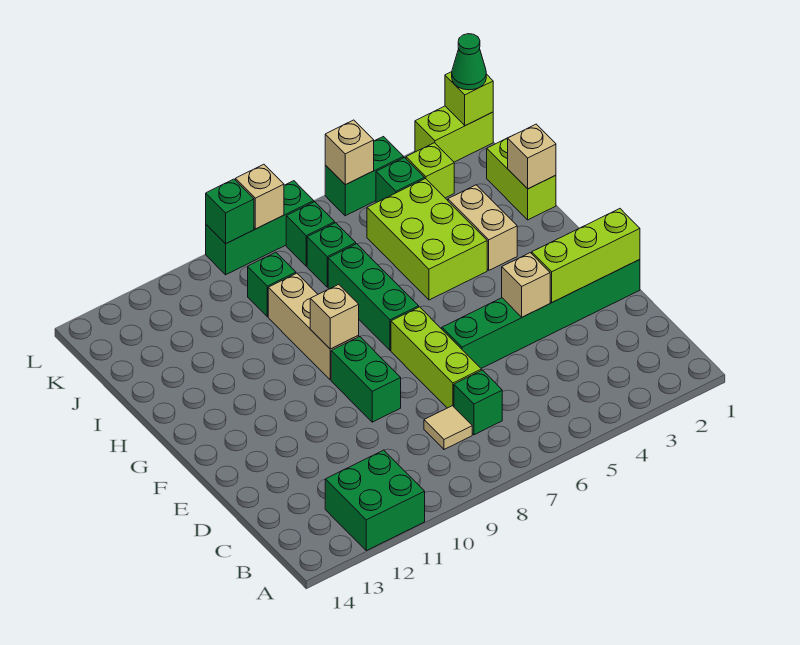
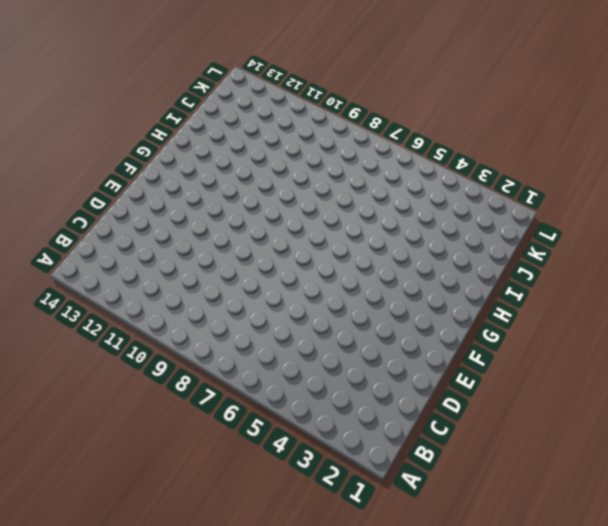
none -> green 2x2 brick [325,450,425,551]
none -> green 1x1 brick [454,370,502,435]
none -> tan 1x1 tile [424,406,472,449]

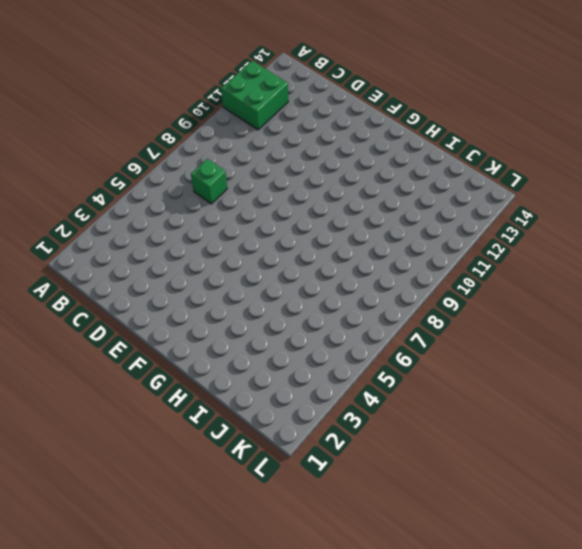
none -> tan 1x1 tile [424,406,472,449]
none -> lime 1x3 brick [391,307,481,408]
none -> green 1x6 brick [442,260,640,368]

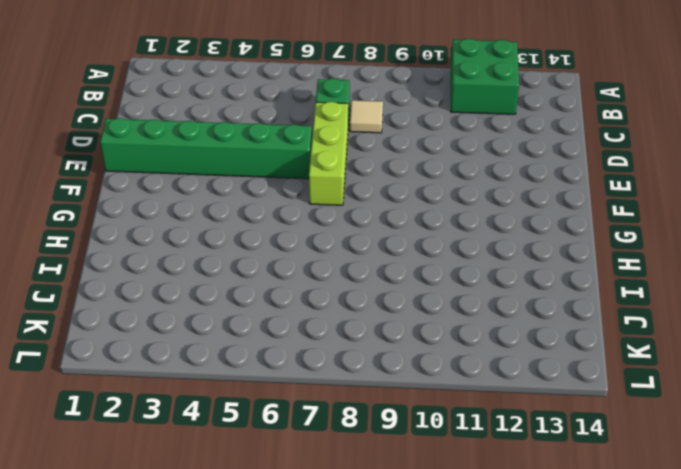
none -> green 1x2 brick [331,337,401,422]
none -> green 1x3 brick [328,244,419,351]
none -> tan 1x3 brick [268,273,359,380]

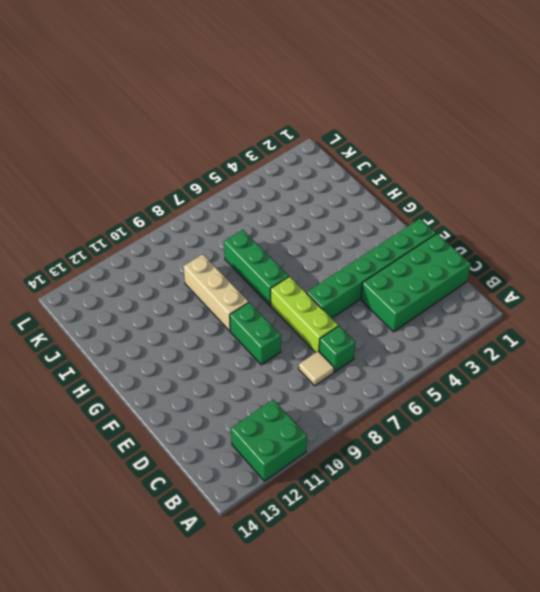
green 2x4 brick [361,234,471,332] -> none
none -> tan 1x2 brick [448,185,517,270]
none -> lime 2x3 brick [367,179,487,300]
none -> lime 1x2 brick [487,138,556,220]

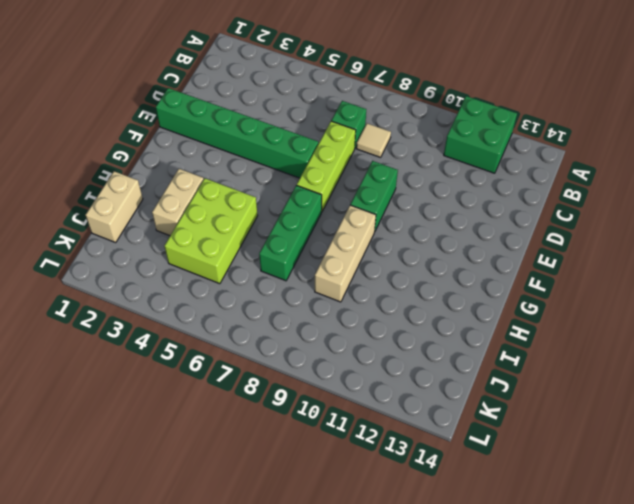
tan 1x2 brick [86,171,143,242] -> lime 1x2 brick [487,138,556,220]
none -> green 1x1 brick [307,223,356,287]
none -> green 1x1 brick [248,252,296,317]
none -> lime 1x1 brick [406,143,454,198]

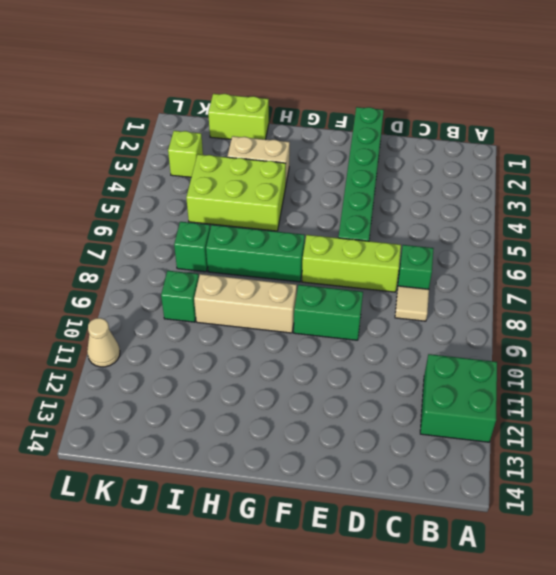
tan 1x1 cone [87,318,120,367] -> none
none -> green 1x1 brick [376,157,425,203]
none -> green 1x1 brick [286,202,335,266]
none -> lime 1x2 brick [415,106,493,162]

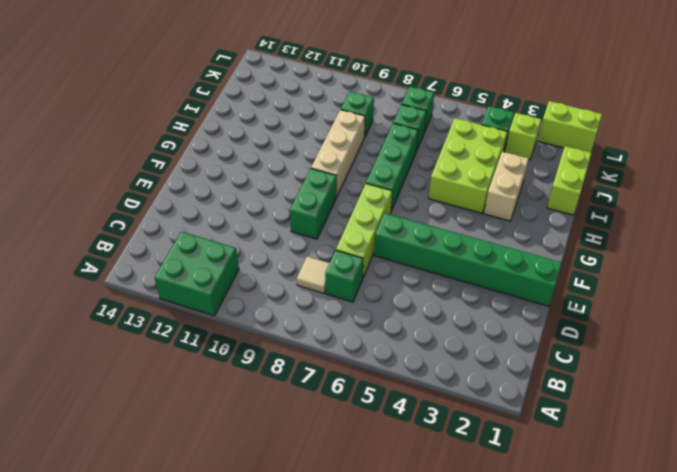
none -> green 1x2 brick [325,137,404,216]
none -> green 1x3 brick [206,181,314,275]
none -> lime 1x3 brick [532,209,640,302]

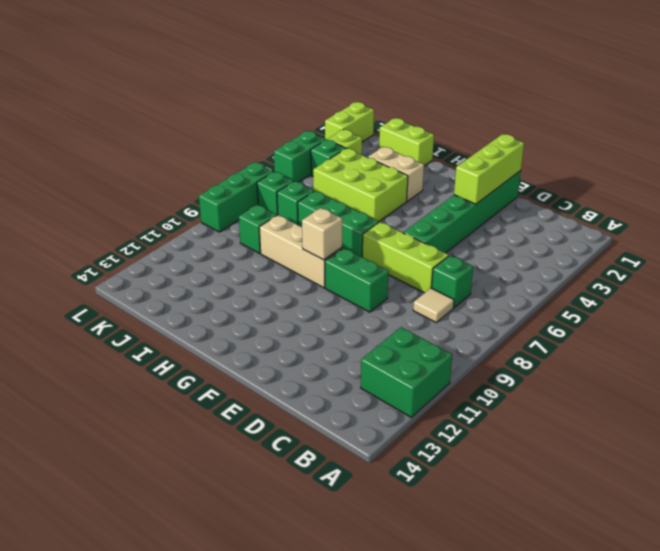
none -> tan 1x1 brick [502,253,550,317]
none -> tan 1x1 brick [508,124,556,189]
none -> lime 1x1 brick [445,72,493,126]

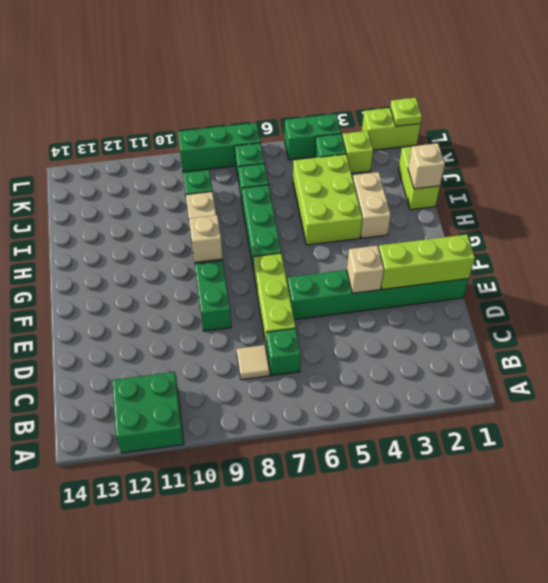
lime 1x1 plate [390,98,422,126] -> lime 1x1 brick [445,72,493,126]
none -> tan 1x1 brick [325,120,374,185]
none -> tan 1x1 brick [236,164,284,229]
none -> green 1x1 brick [206,179,254,244]

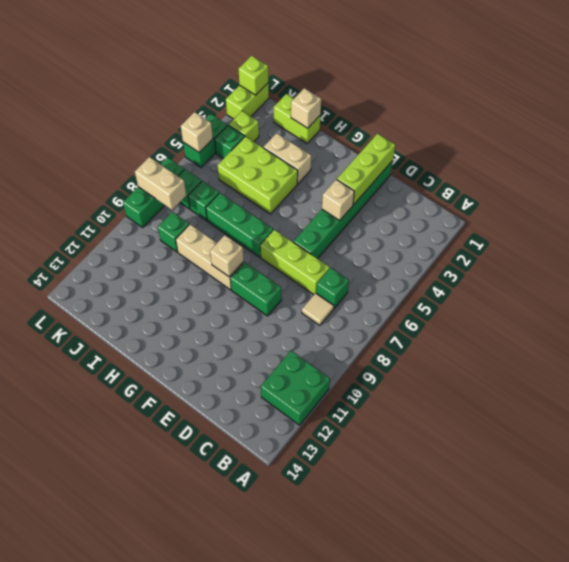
tan 1x2 brick [135,157,186,210] -> tan 1x1 brick [236,164,284,229]
none -> green 1x1 brick [206,179,254,244]
none -> green 1x1 cone [452,34,486,90]

